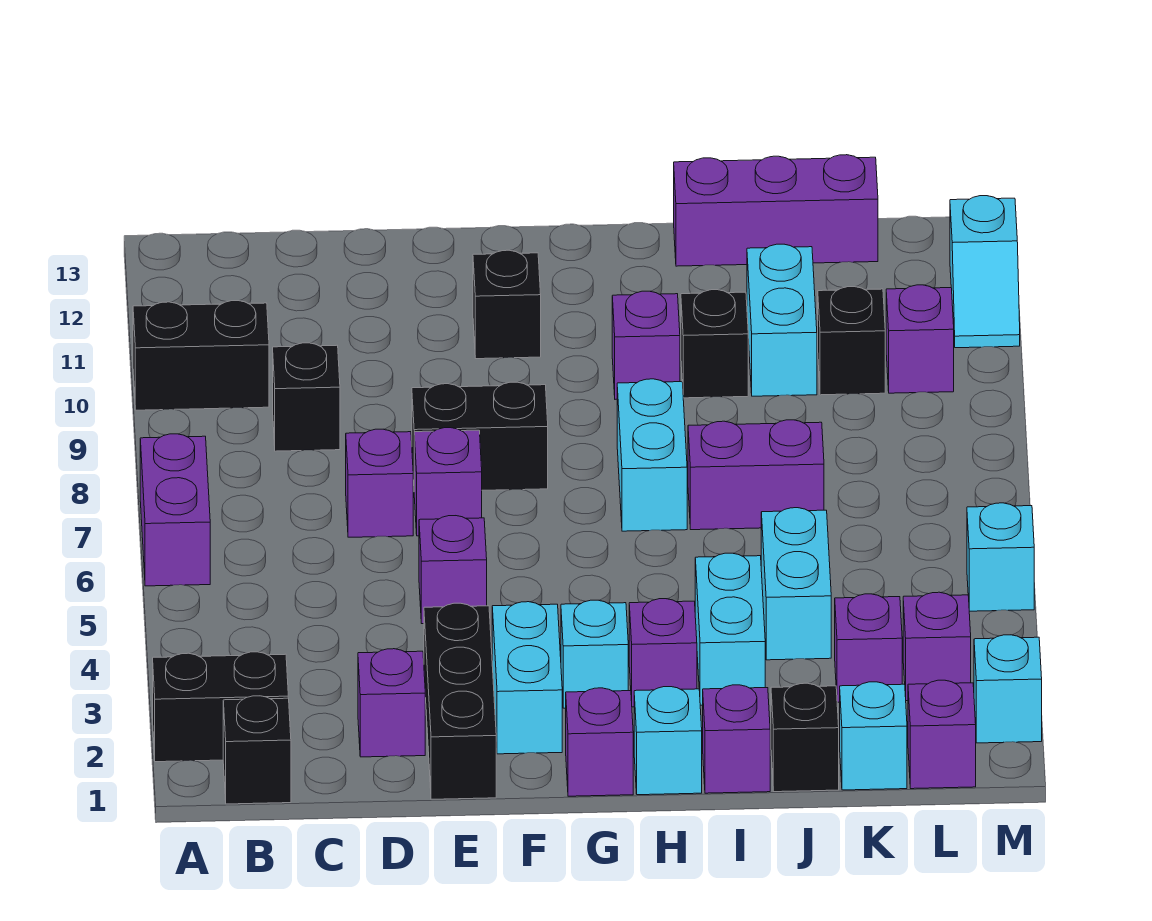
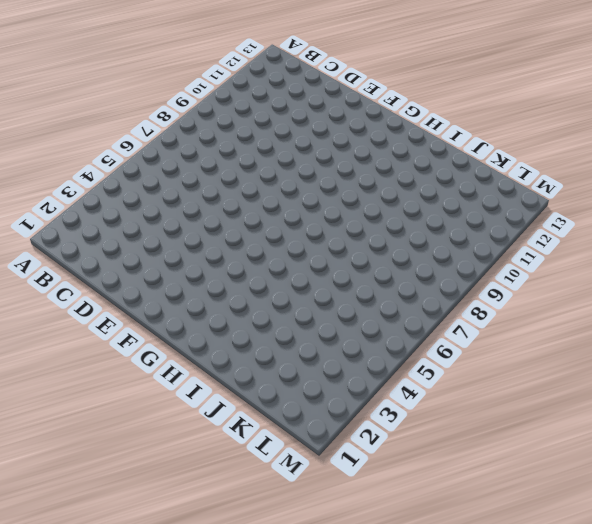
none -> black 1x2 brick [153,652,288,762]
none -> purple 1x2 brick [140,434,210,586]
none -> black 1x2 brick [133,301,269,410]
none -> black 1x1 brick [223,696,291,804]

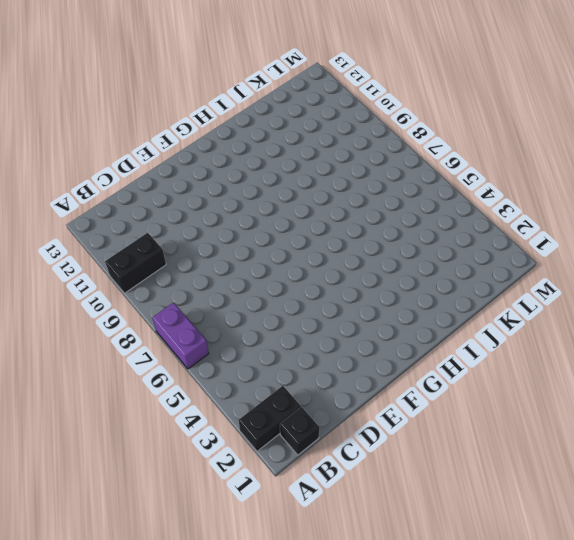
none -> black 1x1 brick [273,343,340,451]
none -> purple 1x1 brick [358,649,425,757]
none -> purple 1x1 brick [346,429,413,537]
none -> black 1x3 brick [424,603,496,799]

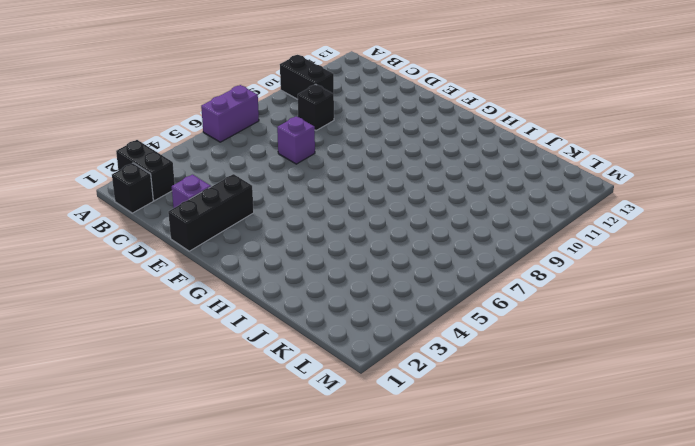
none -> purple 1x1 brick [419,516,487,624]
none -> purple 1x1 brick [414,428,482,536]
none -> black 1x2 brick [412,382,548,490]
none -> cyan 1x2 brick [492,602,562,754]

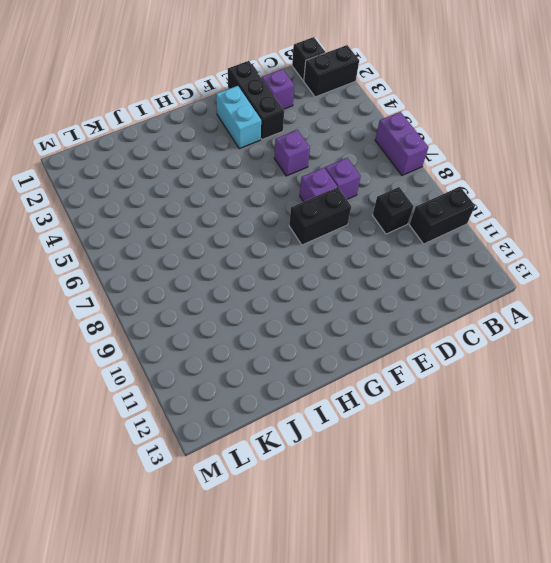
none -> black 1x1 brick [473,250,541,359]
none -> purple 1x1 brick [566,688,633,796]
none -> cyan 1x1 brick [561,600,628,708]
none -> cyan 1x1 brick [634,687,702,795]

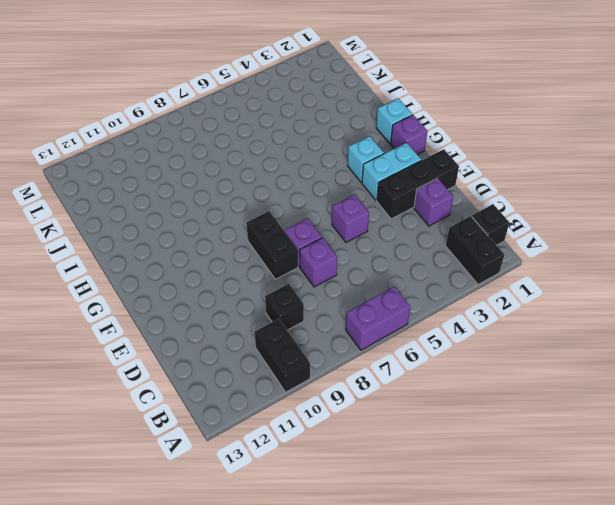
none -> black 1x1 brick [473,250,541,359]
none -> purple 1x1 brick [629,599,697,707]
none -> cyan 1x2 brick [617,379,687,531]
none -> purple 1x1 brick [612,291,680,399]

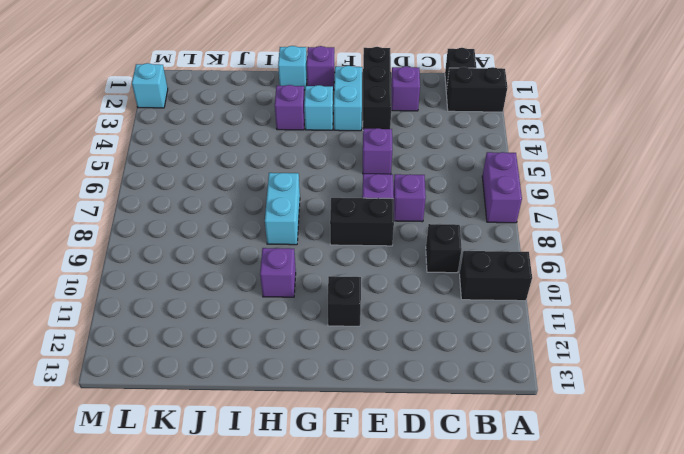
none -> purple 1x1 brick [703,685,770,793]
none -> cyan 1x2 brick [695,553,765,705]
none -> purple 1x2 brick [688,420,824,530]
none -> black 1x1 brick [681,290,748,398]

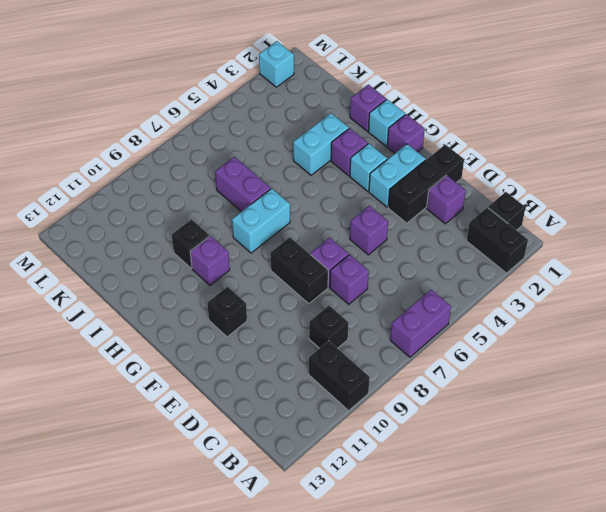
none -> purple 1x3 brick [674,155,878,266]
none -> black 1x1 brick [771,683,839,792]
none -> cyan 1x2 brick [761,508,831,660]
none -> cyan 1x2 brick [747,244,817,396]

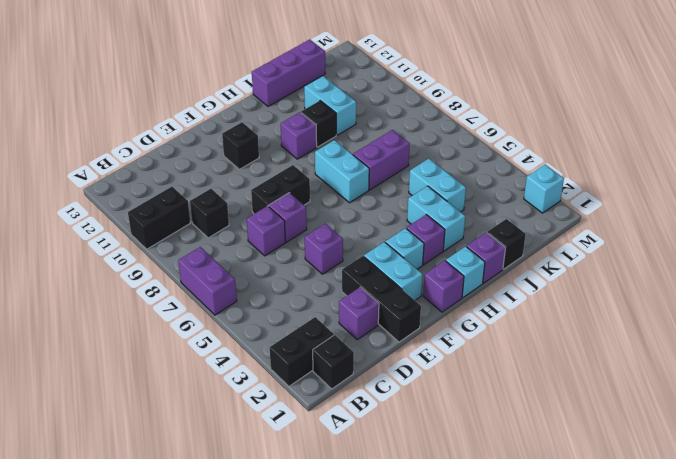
none -> cyan 1x1 brick [840,682,907,790]
none -> purple 1x1 brick [835,594,902,702]
none -> black 1x1 brick [818,287,885,395]
none -> purple 1x1 brick [908,680,976,789]

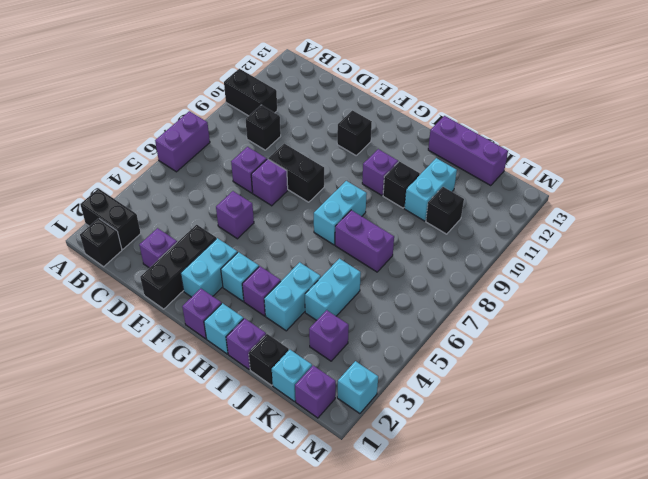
none -> purple 1x1 brick [903,592,971,701]
none -> purple 1x1 brick [886,285,954,393]
none -> cyan 1x1 brick [967,503,1034,611]
none -> cyan 1x2 slope [950,196,1020,348]

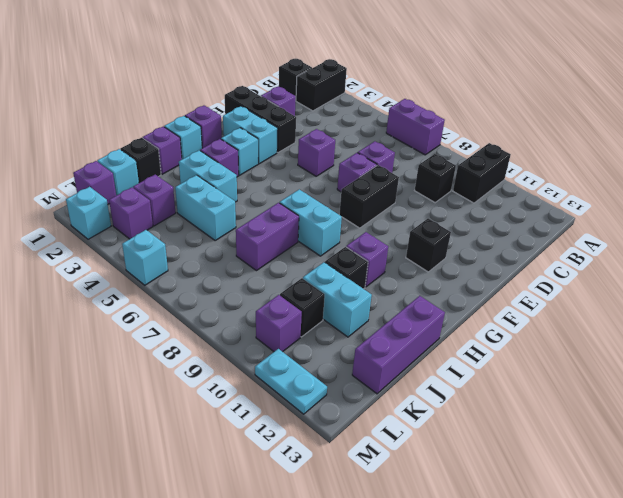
cyan 1x2 plate [255,349,327,414] -> cyan 1x2 slope [950,196,1020,348]

